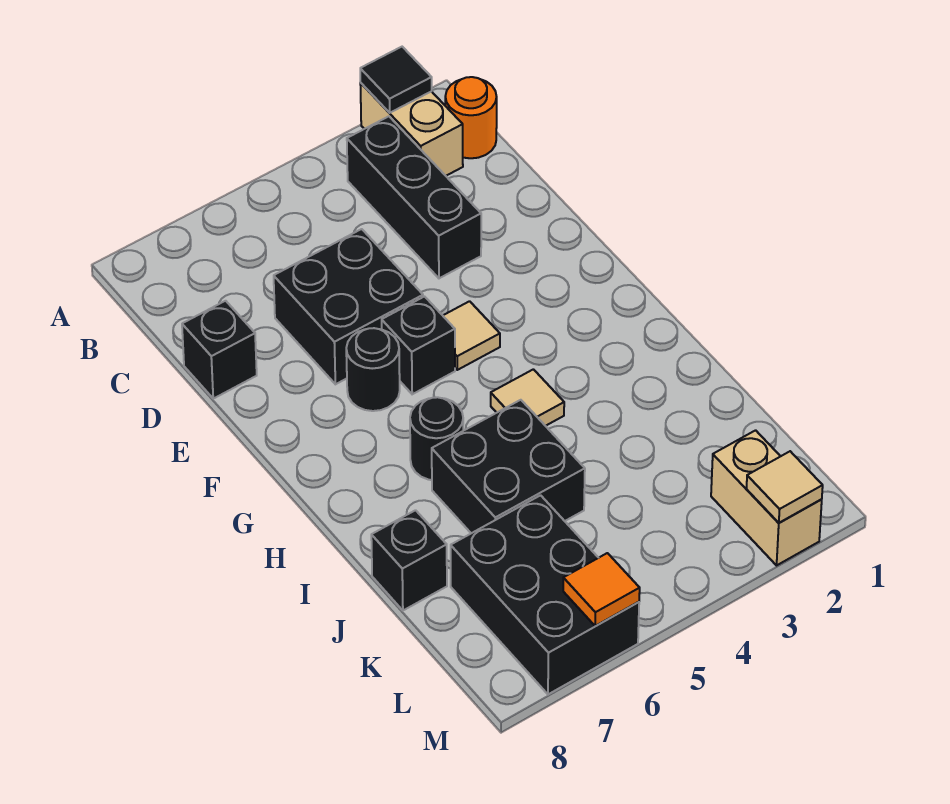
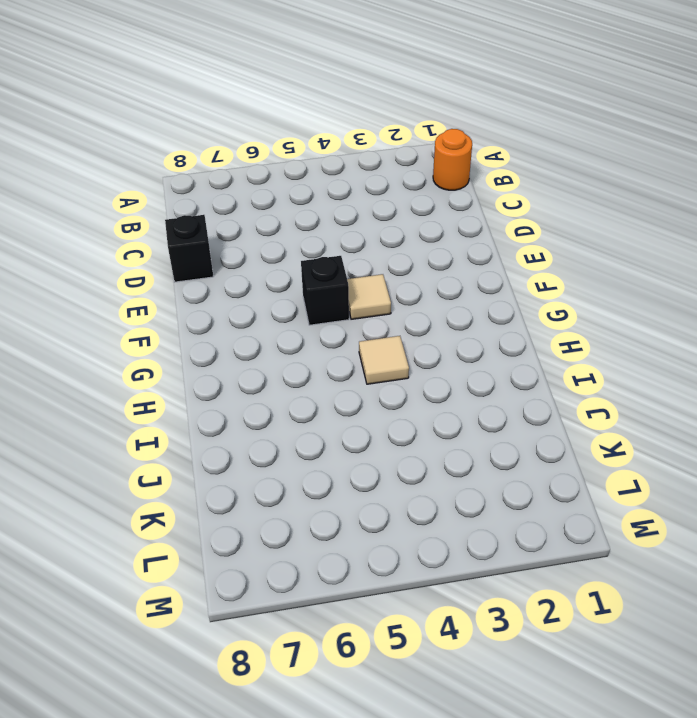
none -> tan 1x2 brick [360,83,463,176]
none -> black 1x3 brick [347,116,481,278]
none -> black 2x2 brick [274,229,423,384]

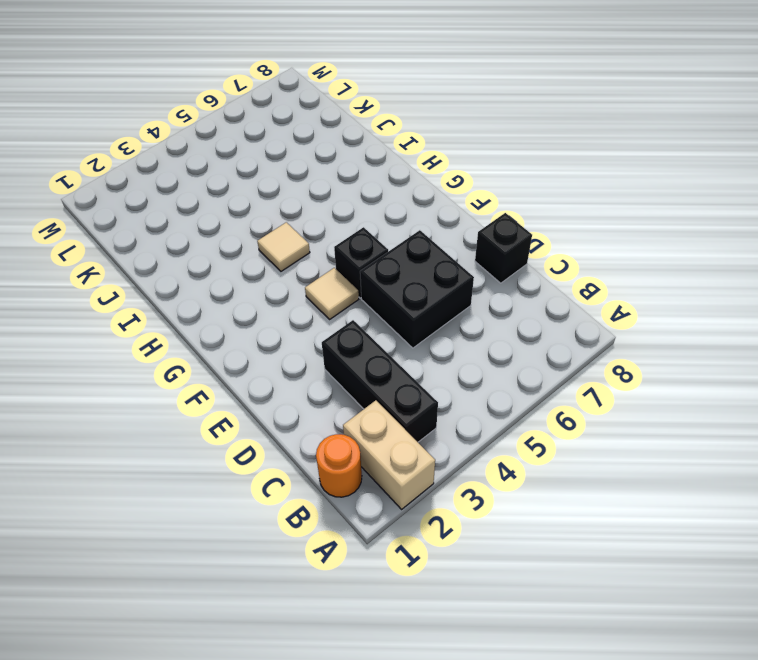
none -> black 1x1 round brick [346,328,400,411]
none -> black 1x1 round brick [410,397,463,480]
none -> black 2x2 brick [432,400,585,533]

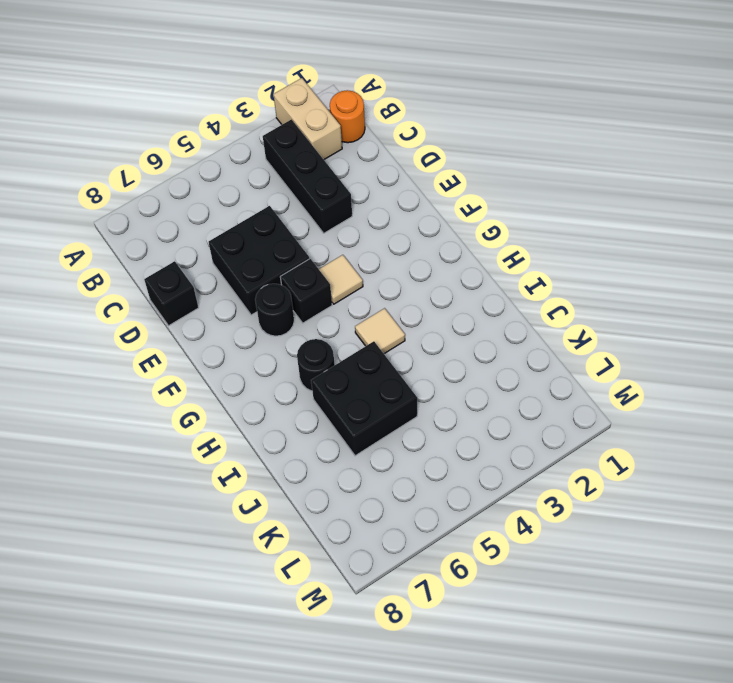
none -> black 1x1 brick [371,510,447,610]
none -> black 2x3 brick [451,495,639,694]
none -> tan 1x2 brick [711,430,822,565]

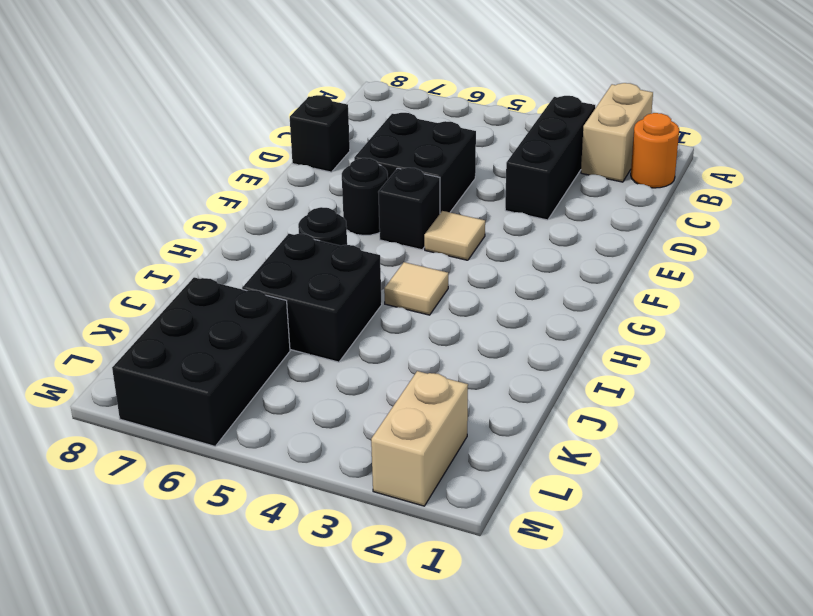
none -> black 1x1 brick [371,510,447,610]
none -> black 1x1 tile [360,47,432,113]
none -> tan 1x1 tile [746,451,823,523]

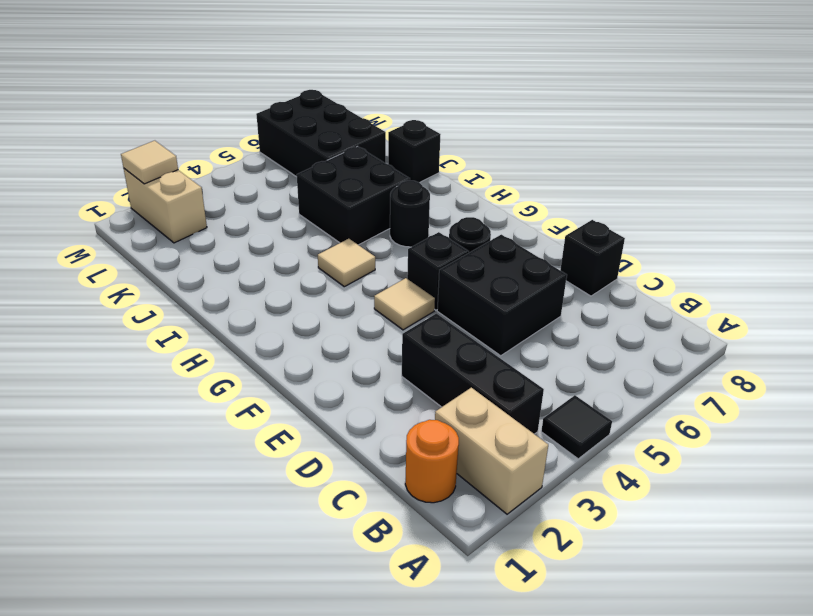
black 1x1 tile [541,395,612,459] -> black 1x1 tile moved to [360,47,432,113]
none -> orange 1x1 tile [563,553,640,626]

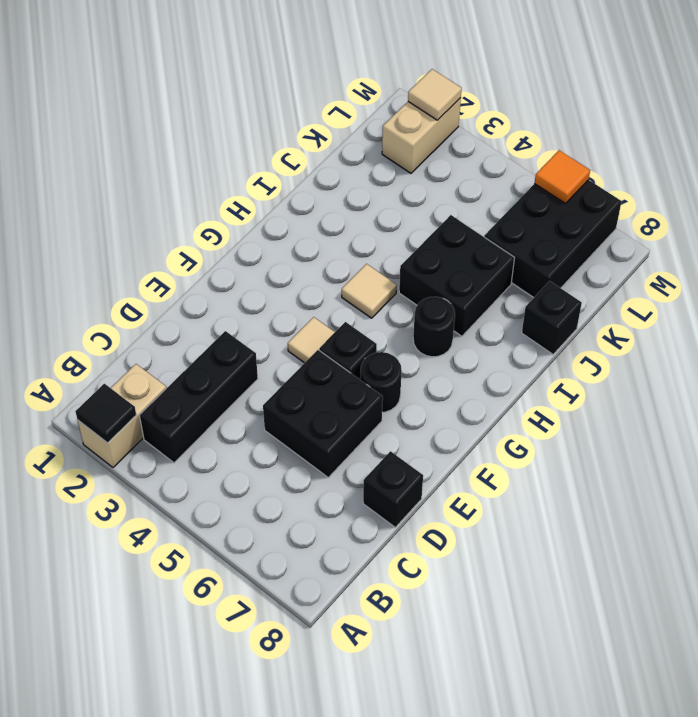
none -> orange 1x1 round brick [445,77,497,158]

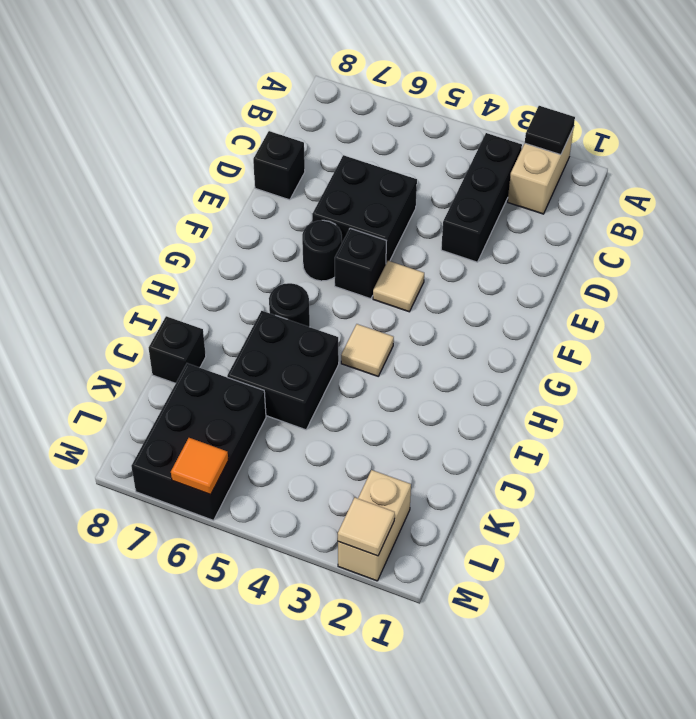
none -> orange 1x1 round brick [445,77,497,158]

